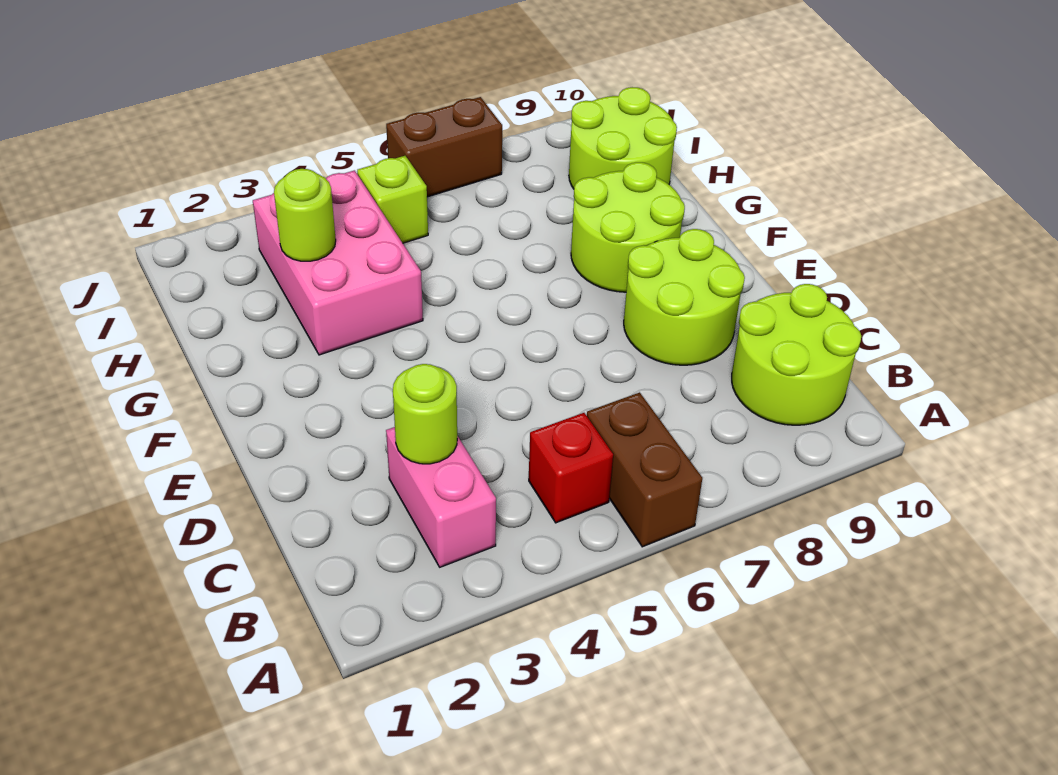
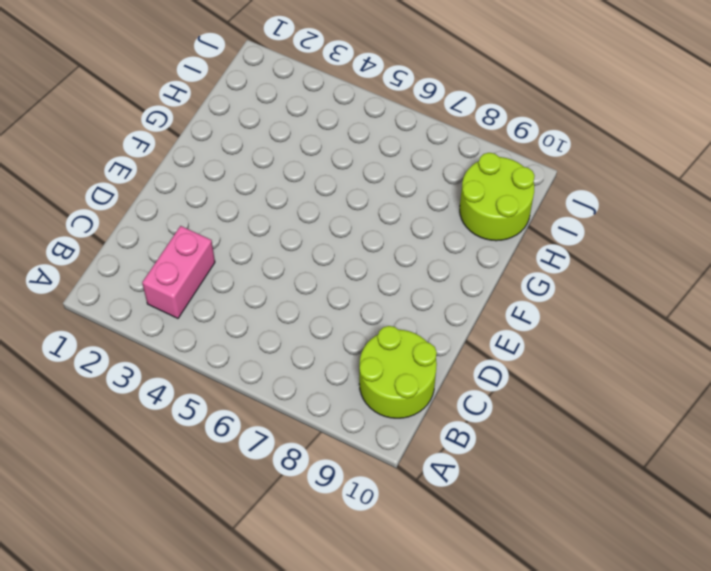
none -> brown 1x2 brick [587,392,702,547]
none -> red 1x1 brick [529,413,613,523]
none -> lime 2x2 round brick [624,229,745,365]

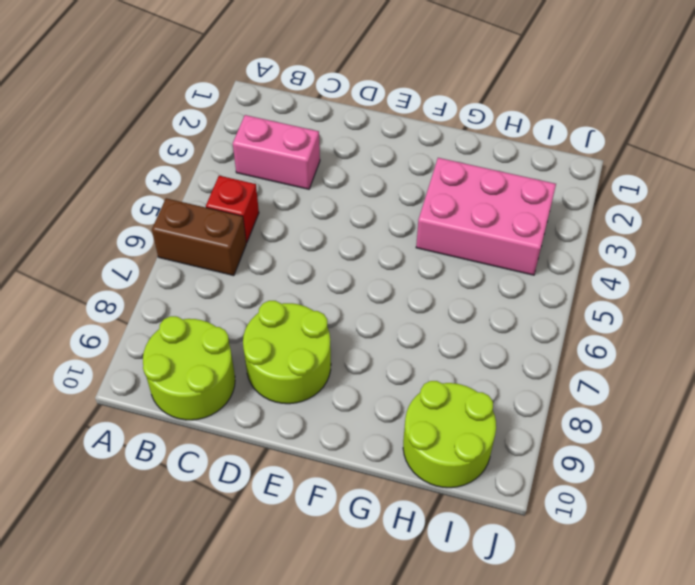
none -> lime 2x2 round brick [571,162,685,292]
none -> lime 1x1 brick [357,156,428,243]
none -> brown 1x2 brick [386,97,502,197]

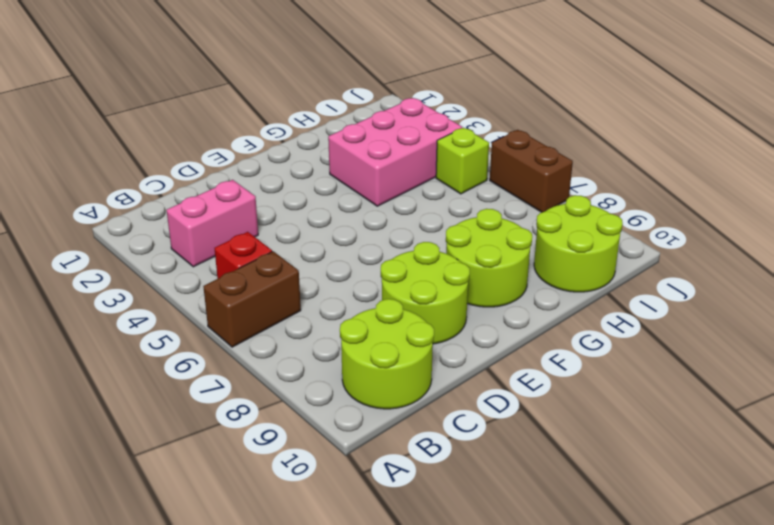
none -> lime 1x1 round brick [393,364,457,464]
none -> lime 1x1 round brick [274,169,336,261]

